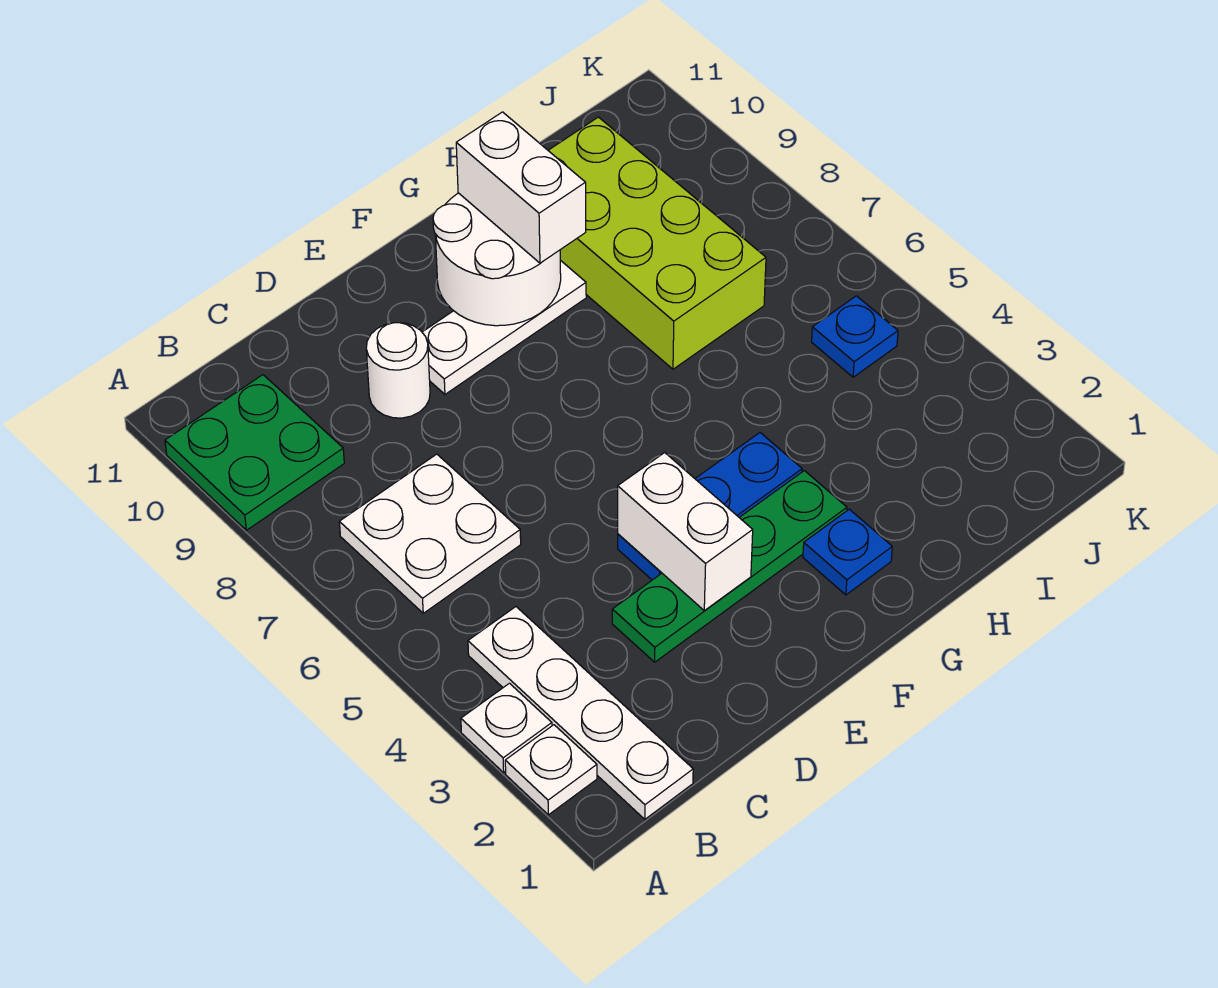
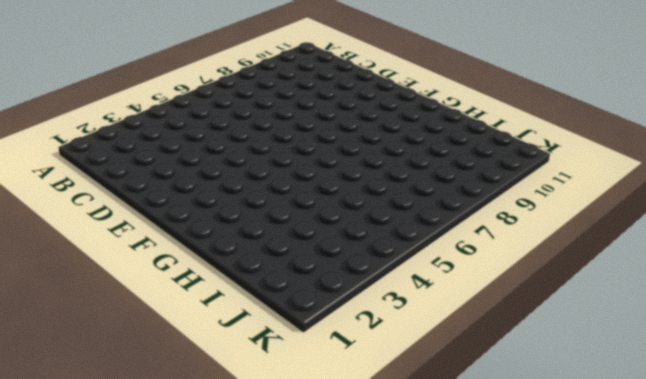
none -> white 1x1 plate [505,725,597,815]
none -> white 1x1 plate [461,683,552,772]
none -> green 2x2 plate [165,375,344,530]

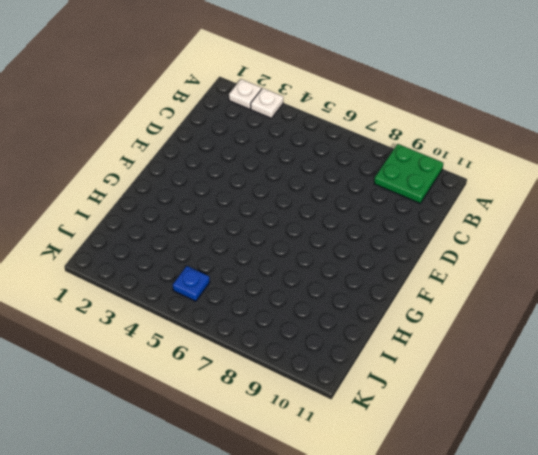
none -> white 1x4 plate [468,607,693,819]
none -> white 2x2 plate [339,454,521,613]
none -> green 1x4 plate [612,471,847,662]

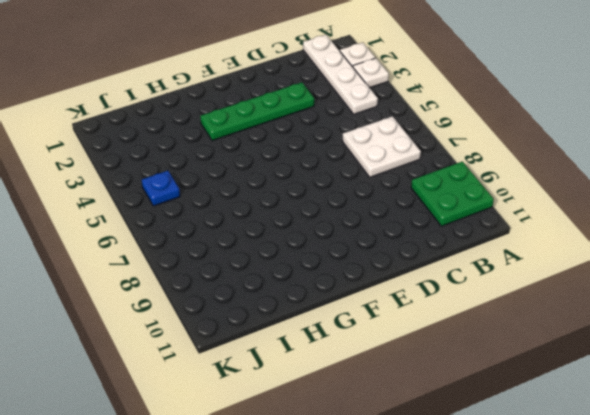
none -> white 1x1 round brick [366,323,430,418]
none -> blue 1x3 plate [618,433,802,580]
none -> white 1x3 plate [422,260,586,394]

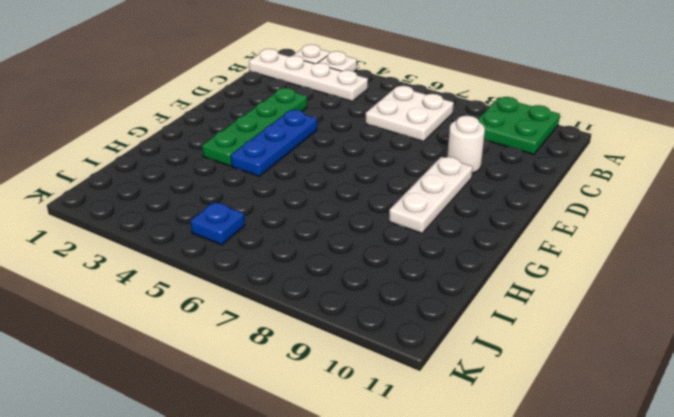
none -> blue 1x1 plate [803,509,892,595]
none -> lime 2x4 brick [548,117,766,369]
none -> white 1x2 brick [618,453,753,610]

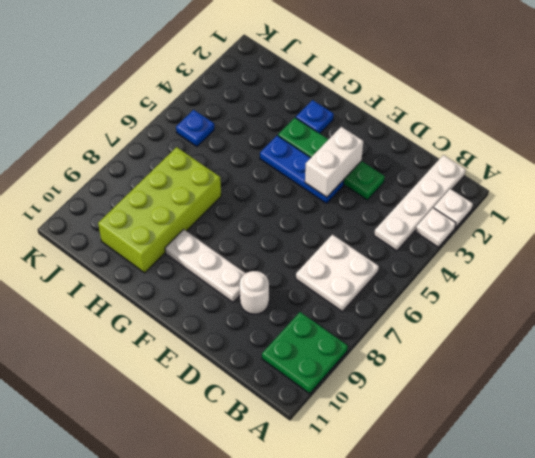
none -> white 2x2 round brick [433,193,561,326]
none -> white 1x2 brick [456,112,586,263]

